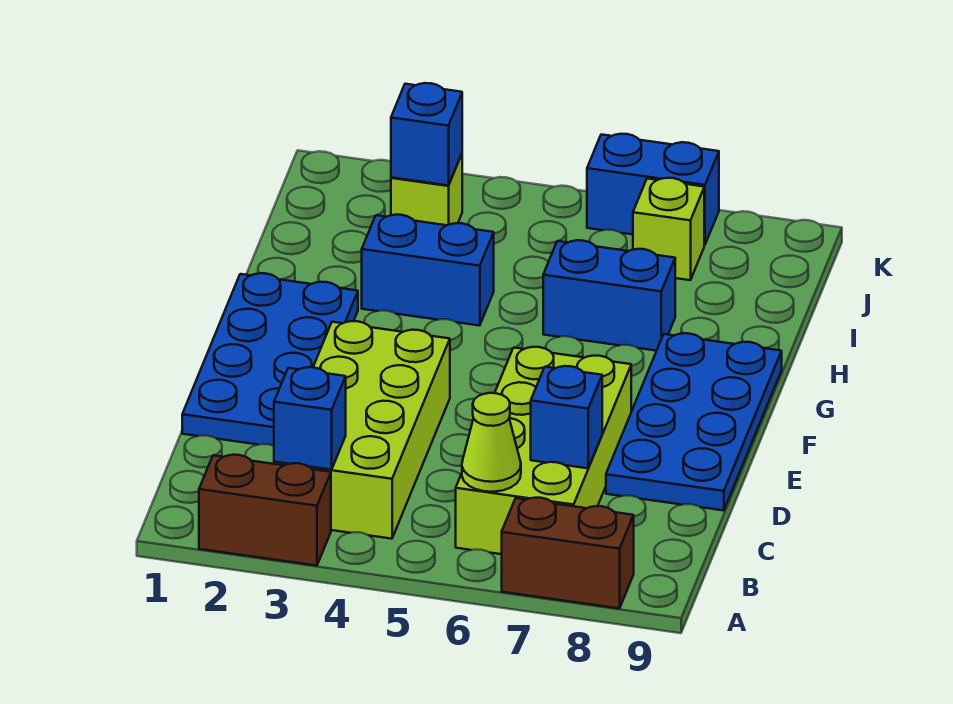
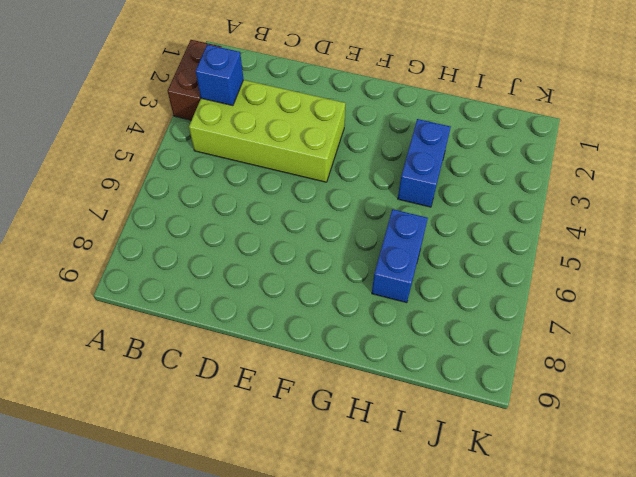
none -> brown 1x2 brick [502,498,634,608]
none -> lime 2x4 brick [456,347,631,554]
none -> blue 2x4 plate [182,273,358,446]

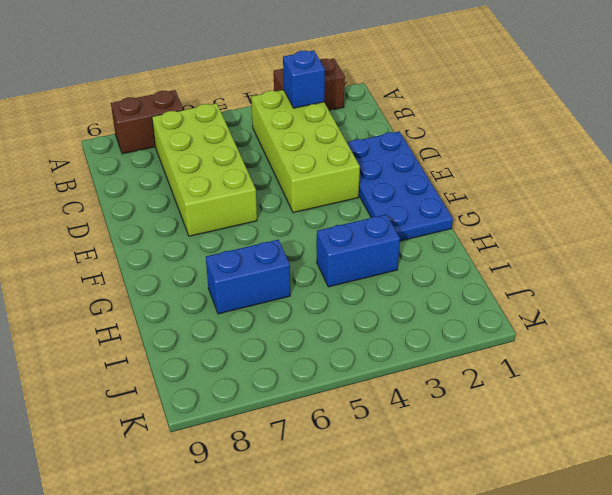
none -> blue 2x4 plate [606,333,782,511]
none -> lime 1x1 brick [391,154,462,225]
none -> lime 1x1 brick [633,178,704,280]

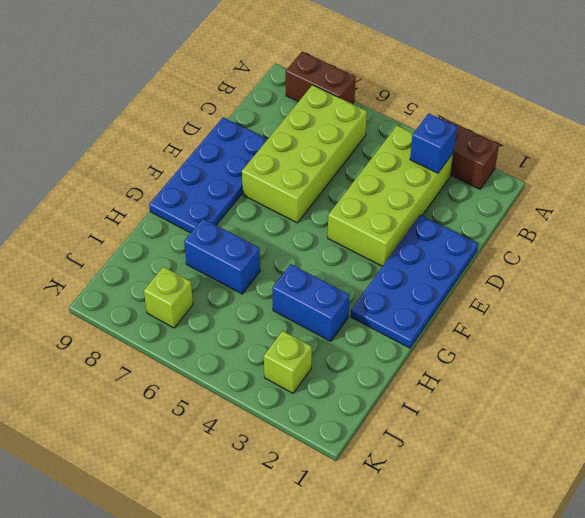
none -> blue 1x2 brick [587,134,719,245]
none -> lime 1x1 cone [462,393,521,492]
none -> blue 1x1 brick [531,366,602,468]

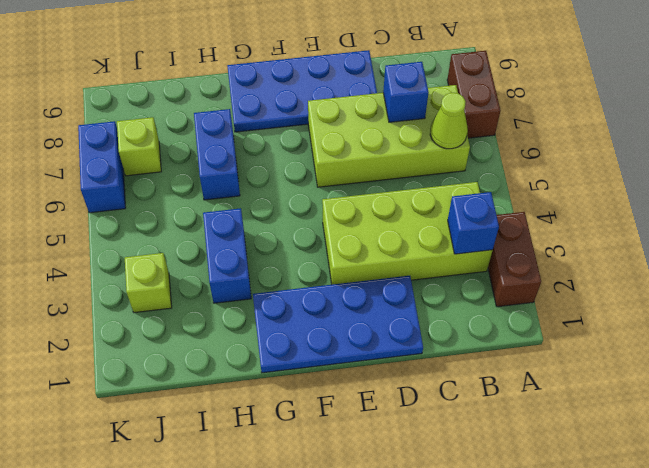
none -> blue 1x1 brick [391,83,462,185]

